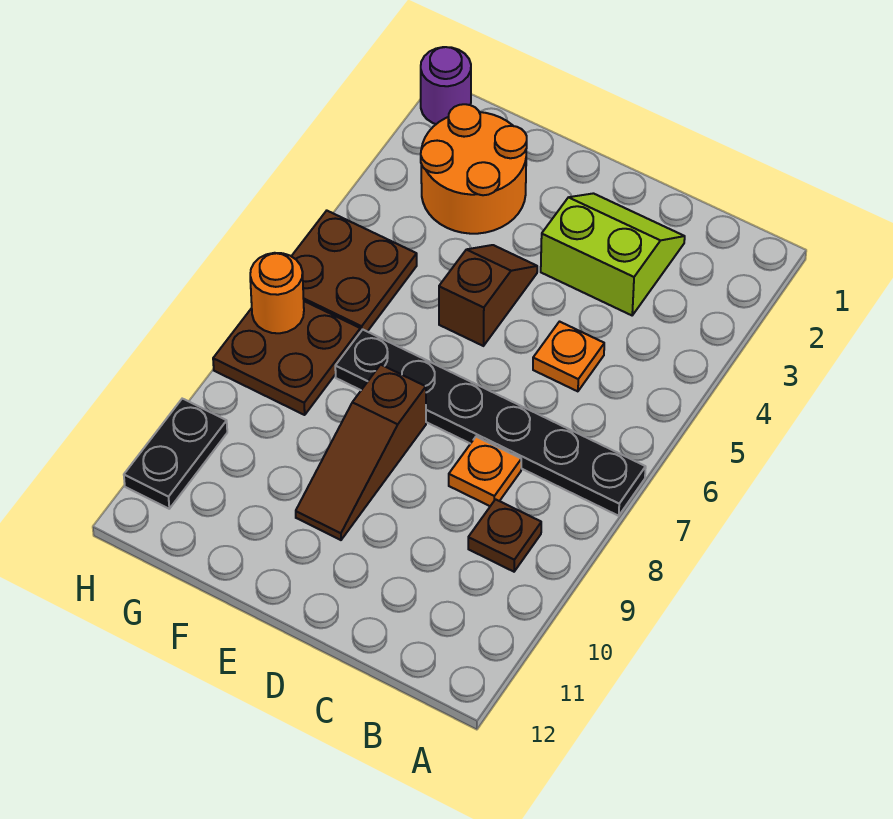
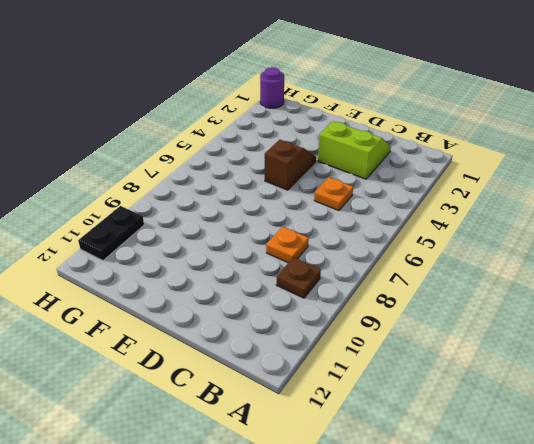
none -> black 1x6 plate [335,330,646,516]
none -> brown 1x3 slope [296,365,426,540]
none -> orange 2x2 round brick [421,104,527,234]

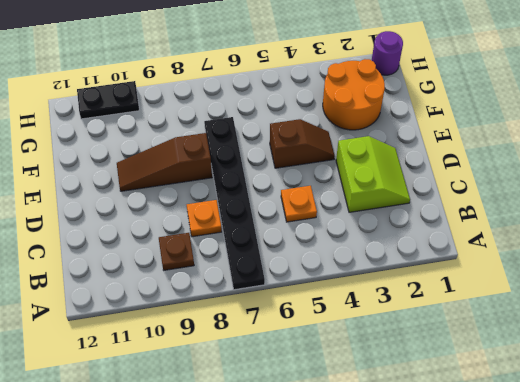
none -> brown 2x2 plate [291,211,417,332]
none -> brown 2x2 plate [213,301,360,415]
none -> orange 1x1 round brick [250,253,304,333]

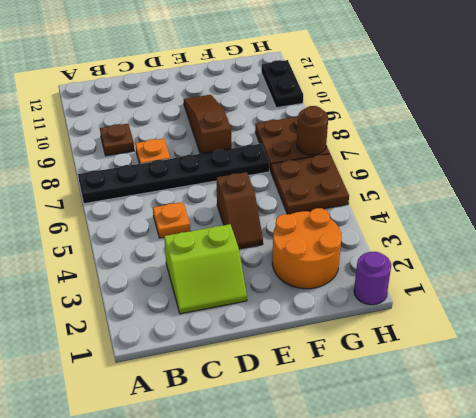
brown 1x1 round brick [297,106,328,155] -> orange 1x1 round brick [250,253,304,333]

